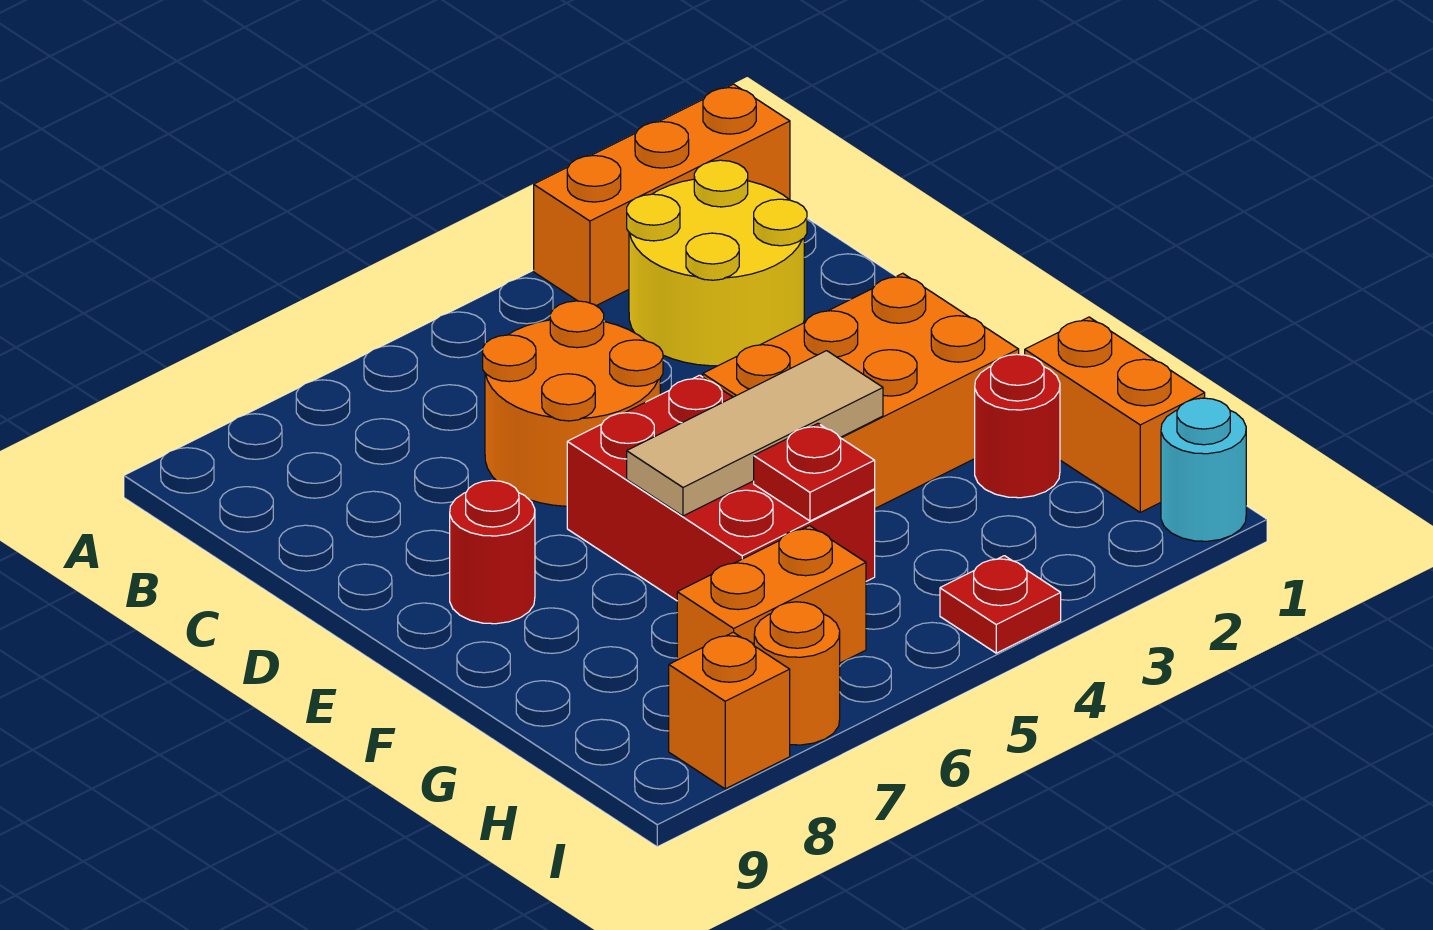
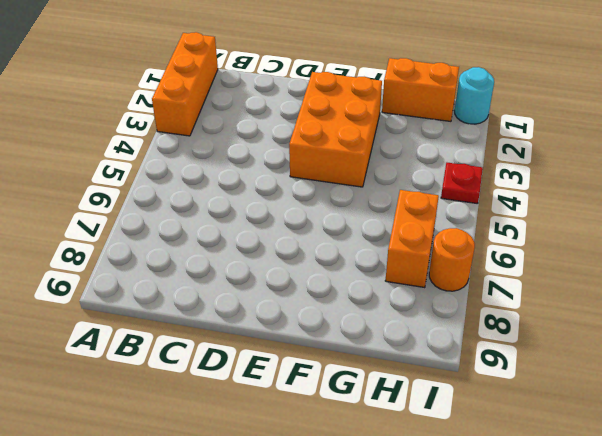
none -> yellow 2x2 round brick [627,160,807,366]
none -> orange 2x2 round brick [483,301,663,506]
none -> red 2x3 brick [567,375,875,601]

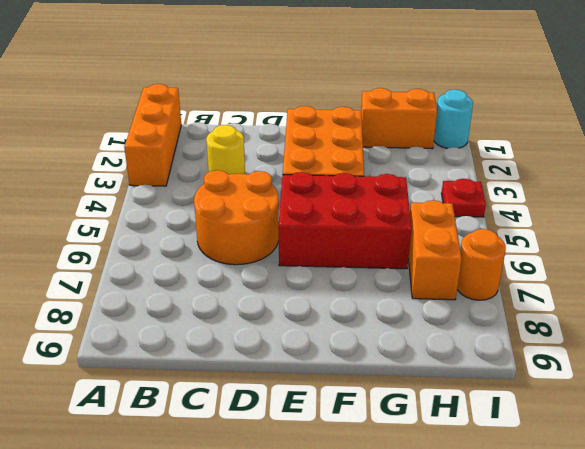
yellow 1x1 round brick [206,125,245,174] -> yellow 2x2 round brick [627,160,807,366]
none -> red 1x1 round brick [450,480,535,624]
none -> red 1x1 round brick [975,354,1060,498]
none -> orange 1x1 brick [669,632,790,789]

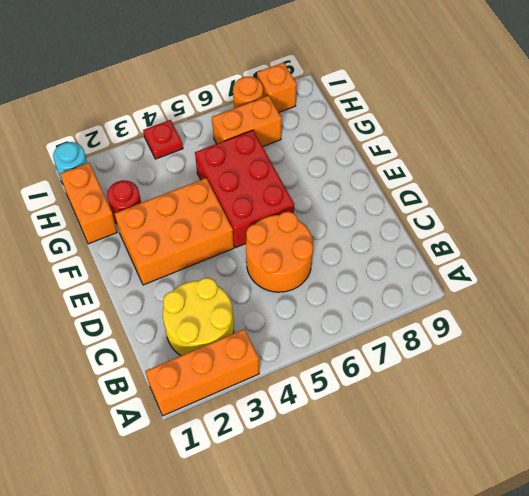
none -> red 1x1 round brick [450,480,535,624]
none -> tan 1x3 tile [627,351,883,516]
none -> red 1x1 plate [754,424,875,521]

